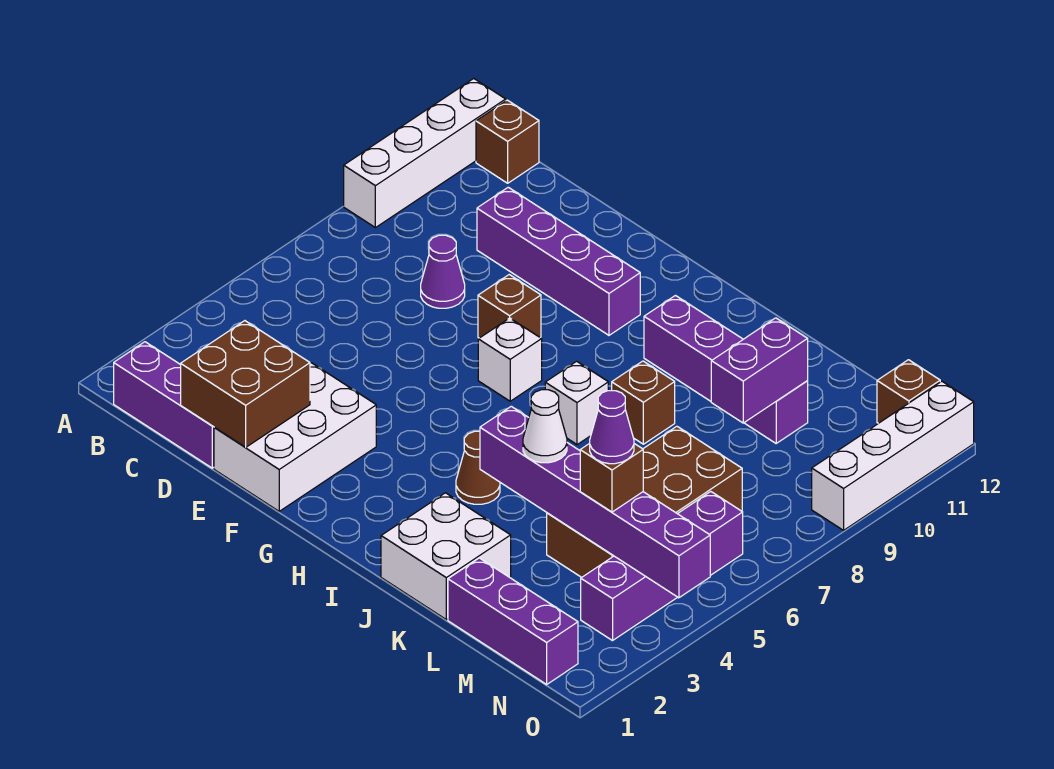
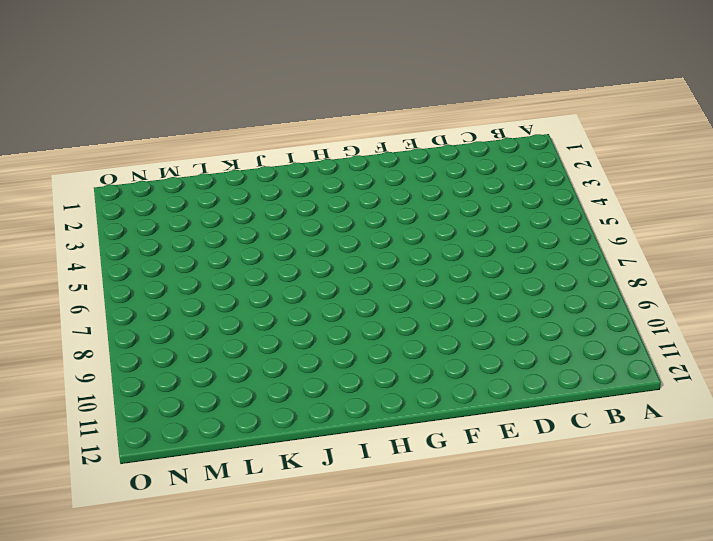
none -> white 1x4 brick [344,79,506,228]
none -> purple 1x3 brick [114,342,214,468]
none -> brown 1x1 brick [476,100,539,183]

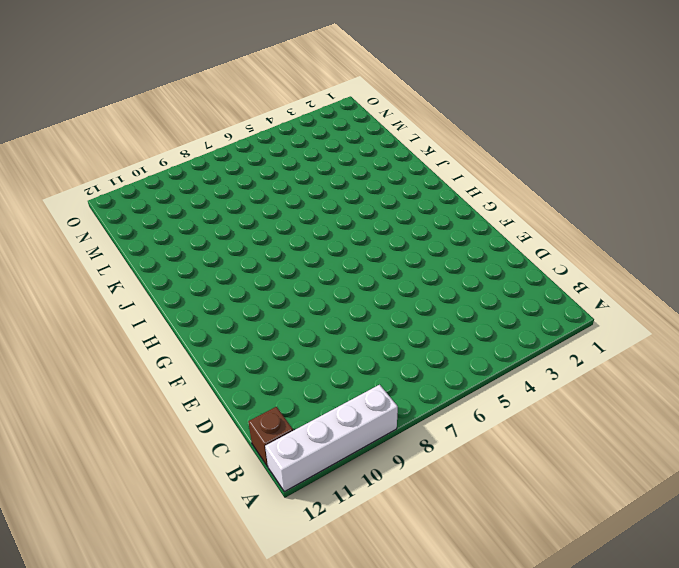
none -> purple 1x3 brick [114,342,214,468]
none -> purple 1x1 cone [421,235,465,308]
none -> purple 1x4 brick [477,187,640,335]

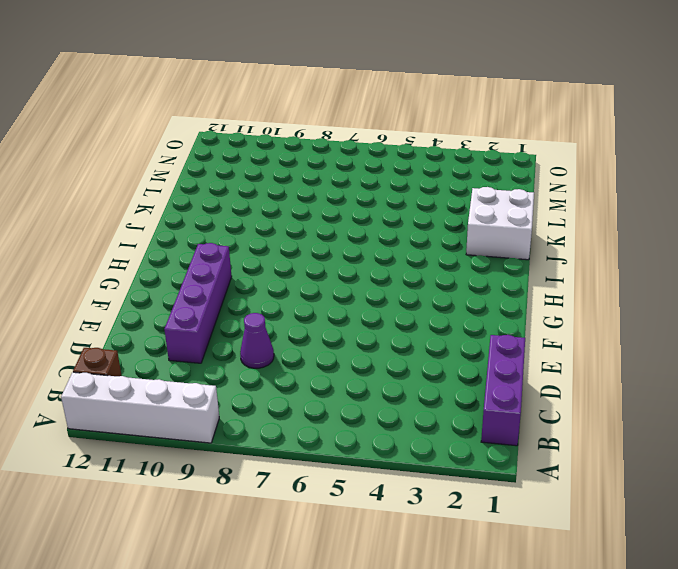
none -> white 2x3 brick [214,363,376,511]
none -> brown 1x1 brick [478,275,541,338]
none -> white 1x1 brick [478,318,542,401]

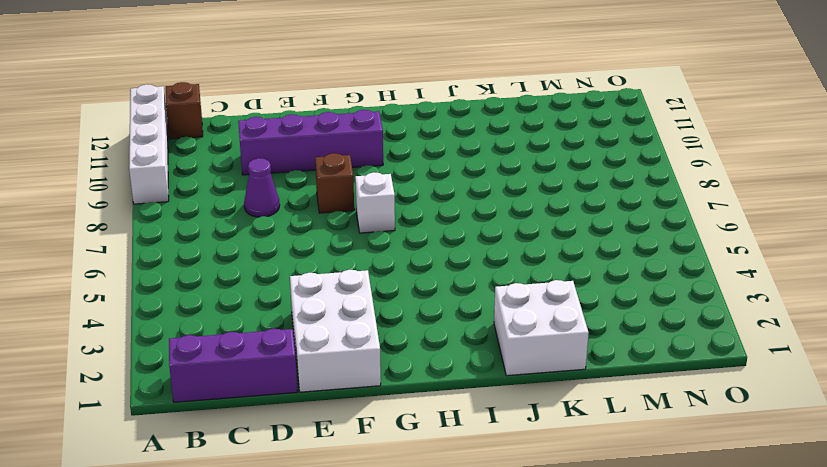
none -> brown 1x1 cone [456,431,500,504]
none -> white 1x1 brick [545,361,608,445]
none -> purple 1x4 brick [644,296,808,443]

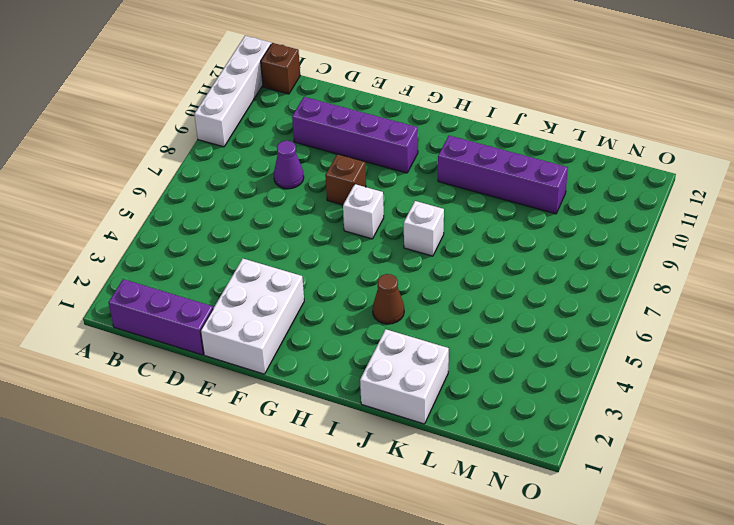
none -> brown 1x1 brick [612,361,675,444]
none -> purple 1x3 brick [448,558,578,684]
none -> brown 2x4 brick [547,426,742,577]

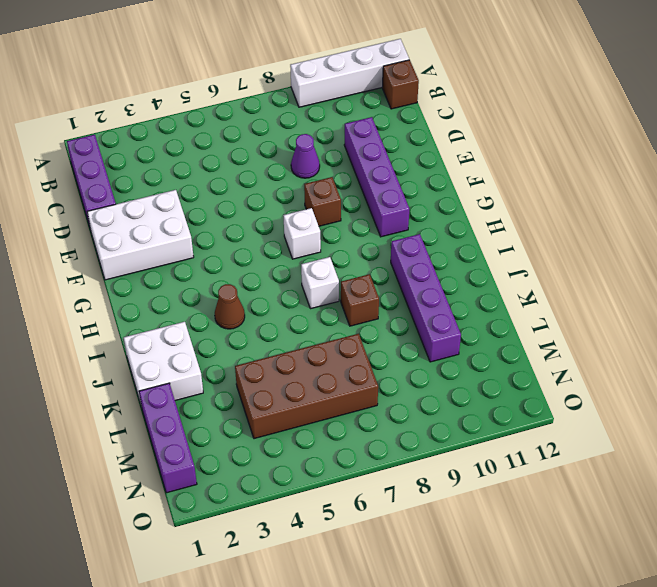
none -> purple 1x4 brick [581,492,743,641]
none -> brown 1x1 brick [877,360,940,423]
none -> white 1x4 brick [812,381,974,530]

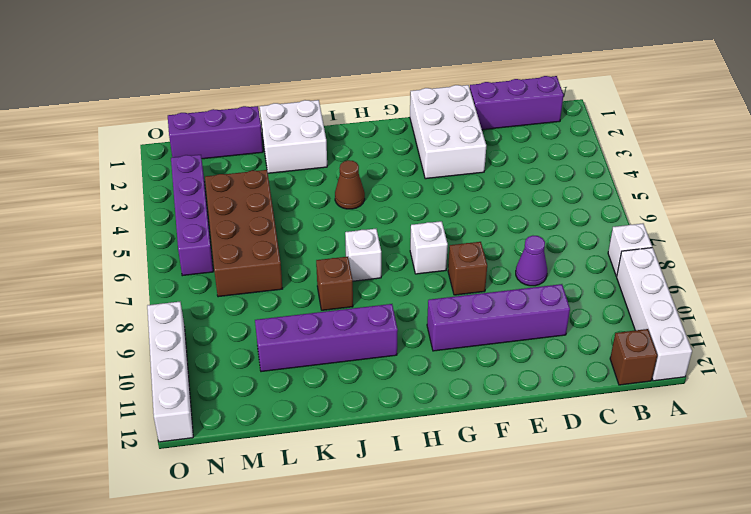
white 1x1 brick [608,224,652,276] -> none
none -> brown 1x1 brick [877,360,940,423]
none -> brown 2x2 brick [181,321,310,447]
none -> purple 1x6 brick [480,406,710,598]

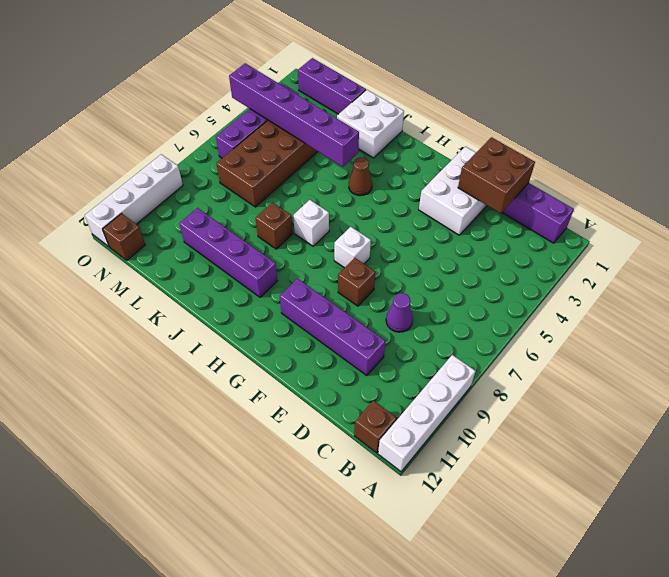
none -> purple 1x2 brick [711,318,808,423]
none -> white 1x1 cone [523,390,567,463]
none -> brown 1x1 brick [580,443,643,512]

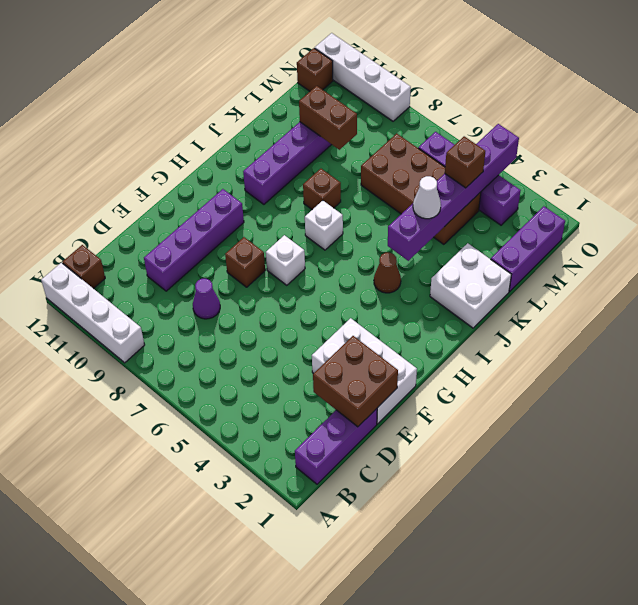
brown 1x2 brick [299,86,357,150] -> purple 1x2 brick [711,318,808,423]
none -> purple 1x1 cone [590,391,634,464]

